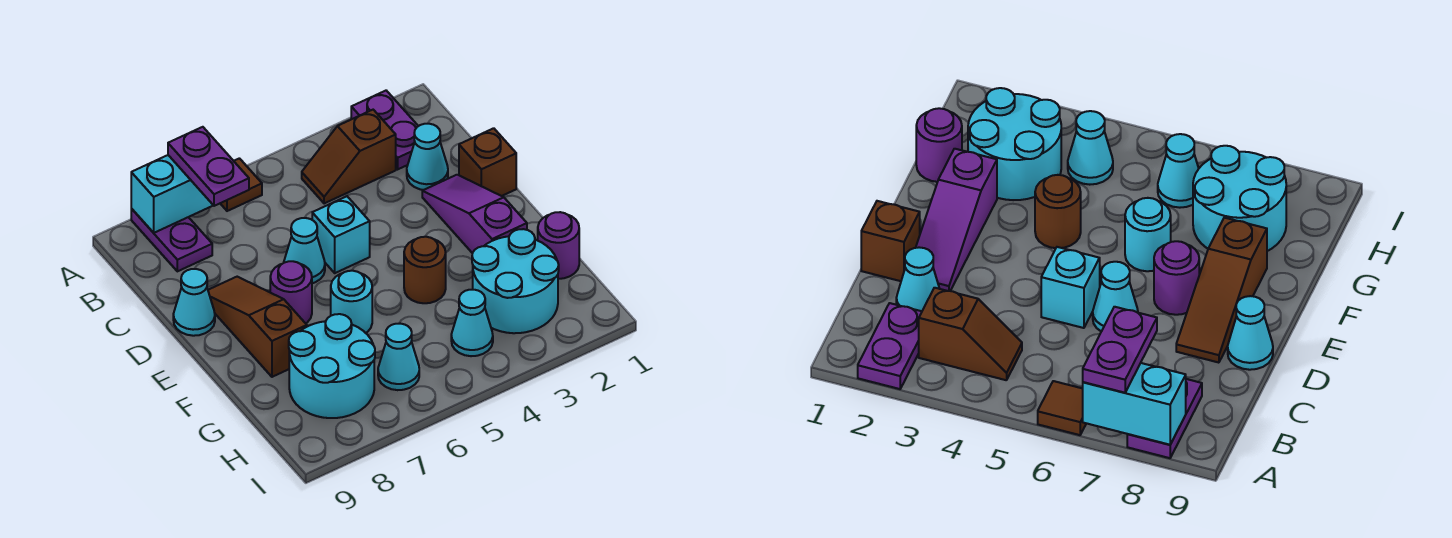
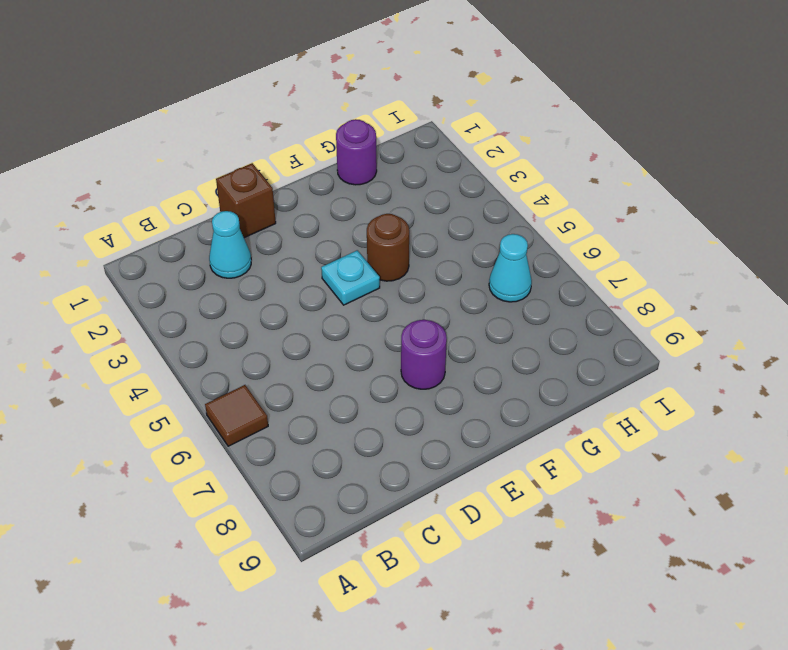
cyan 1x1 plate [321,250,380,305] -> none
none -> purple 1x2 plate [351,91,418,169]
none -> purple 1x2 plate [131,209,212,271]
none -> brown 1x2 slope [302,110,396,204]

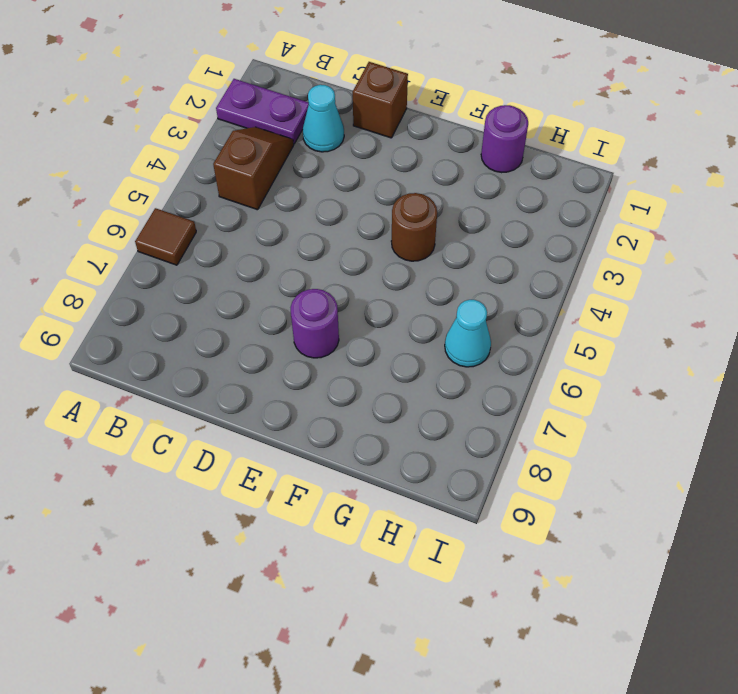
brown 1x2 slope [213,127,294,210] -> brown 1x2 slope turned to [302,110,396,204]
none -> purple 1x2 plate [131,209,212,271]
none -> purple 1x3 slope [422,175,527,253]
none -> cyan 1x1 brick [312,196,370,273]

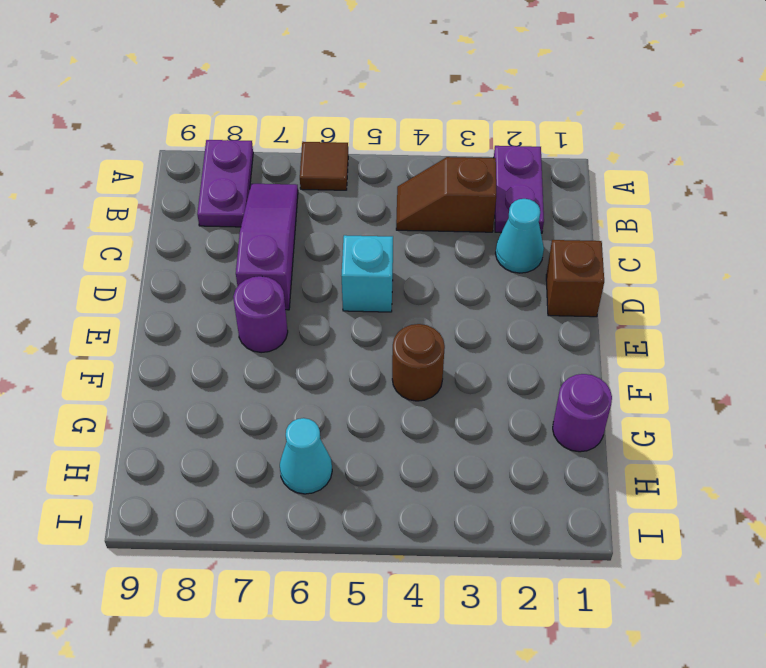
purple 1x3 slope [236,184,298,310] -> purple 1x3 slope moved to [422,175,527,253]
none -> cyan 1x1 cone [284,218,325,283]
none -> brown 1x3 slope [208,277,307,377]
none -> cyan 1x1 cone [173,269,215,336]

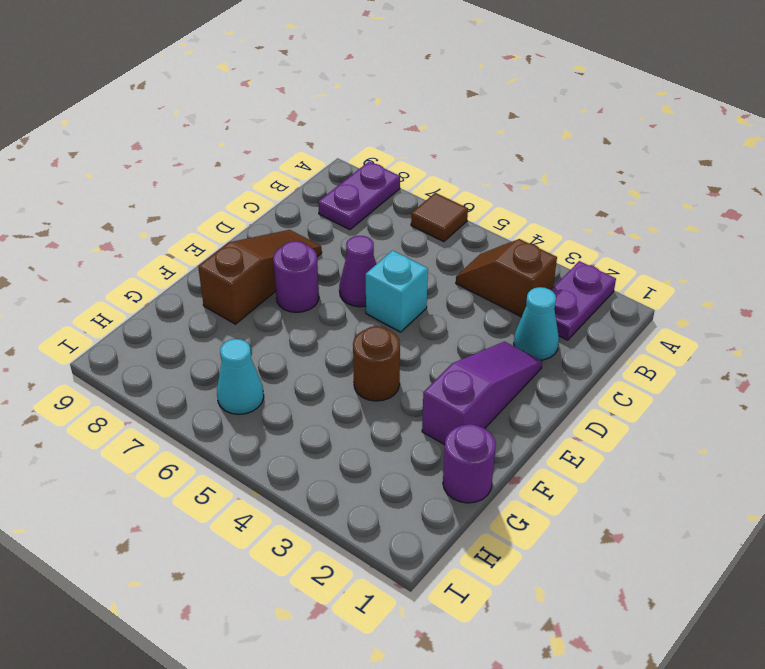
purple 1x1 cone [339,236,376,307] -> cyan 1x1 cone [284,218,325,283]
none -> brown 1x1 brick [459,128,516,196]
none -> cyan 1x1 cone [173,269,215,336]
none -> cyan 1x1 round brick [331,271,372,333]

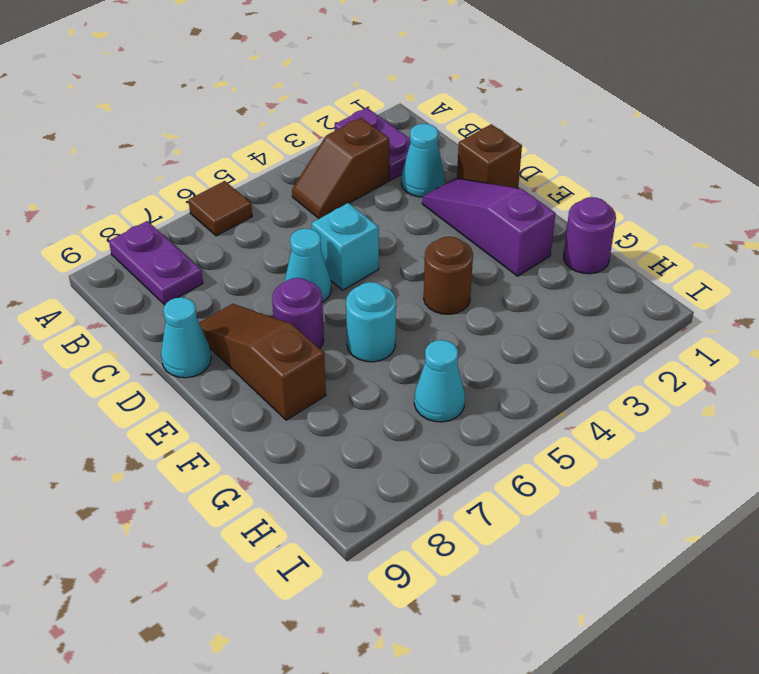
none -> cyan 2x2 round brick [472,229,559,333]
none -> cyan 2x2 round brick [289,314,375,418]
none -> cyan 1x1 cone [451,290,493,356]

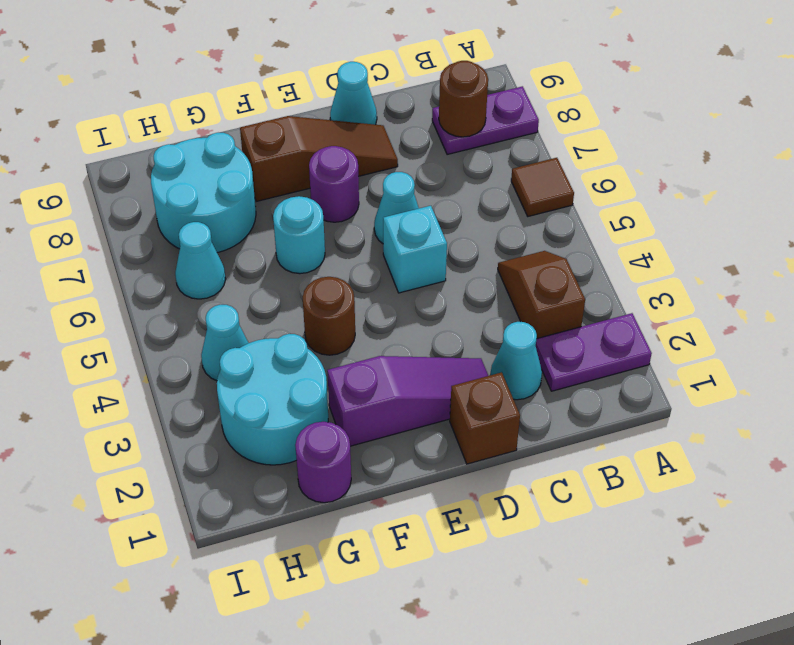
brown 1x1 round brick [439,61,488,137] -> none
none -> cyan 1x2 brick [131,155,213,233]
none -> purple 1x2 plate [168,127,249,206]

